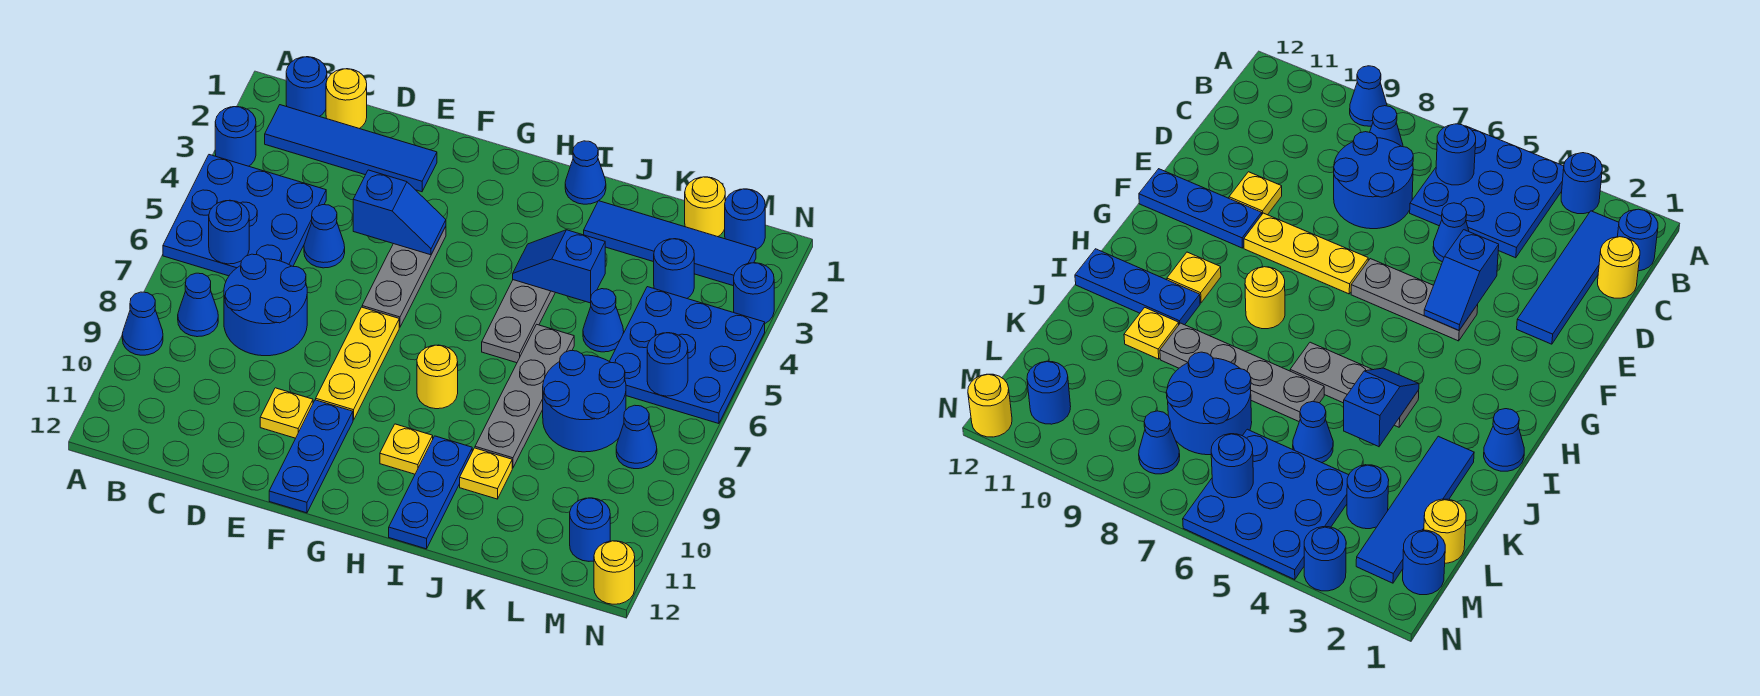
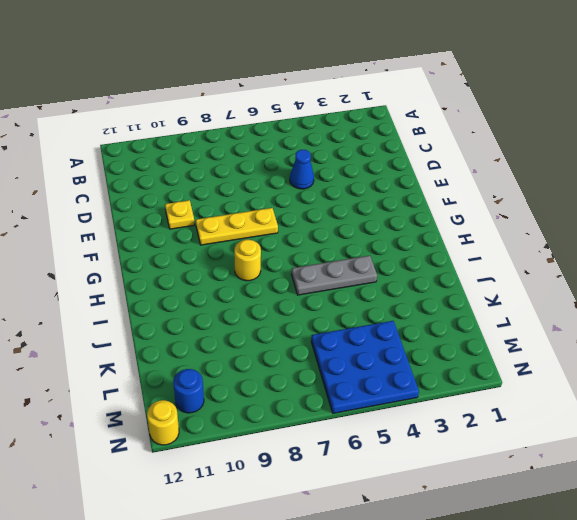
none -> blue 1x1 round brick [215,107,256,166]
none -> blue 3x3 plate [163,155,326,276]
none -> blue 1x1 cone [122,292,163,355]
none -> blue 1x1 round brick [286,57,327,116]

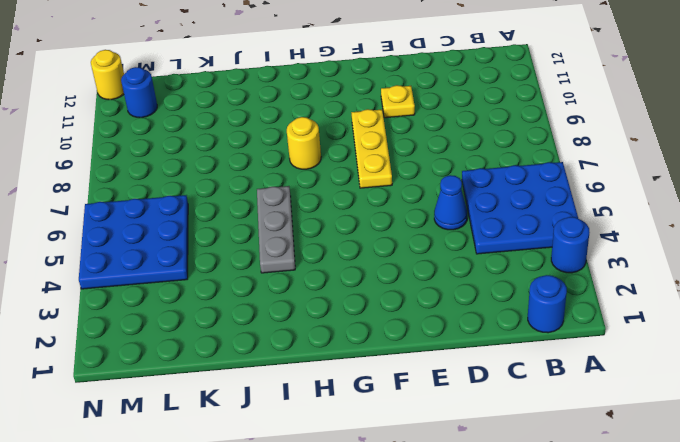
none -> blue 1x1 cone [122,292,163,355]
none -> blue 1x4 tile [265,105,437,192]
none -> blue 1x1 cone [178,273,218,337]
none -> yellow 1x1 round brick [326,69,367,129]

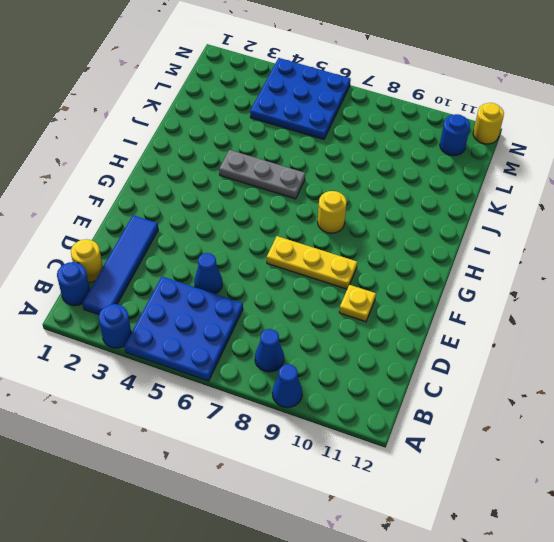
none -> blue 2x2 round brick [224,254,307,356]
none -> grey 1x3 plate [362,226,446,327]
none -> blue 1x3 plate [269,400,353,513]
none -> yellow 1x1 plate [380,424,433,474]

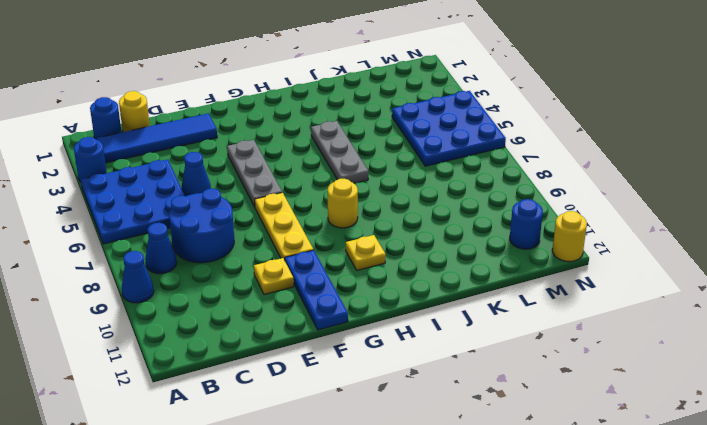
none -> blue 1x1 cone [565,141,606,204]
none -> blue 1x3 plate [389,436,472,549]
none -> blue 1x4 tile [584,201,756,286]
none -> grey 1x4 plate [475,324,574,468]

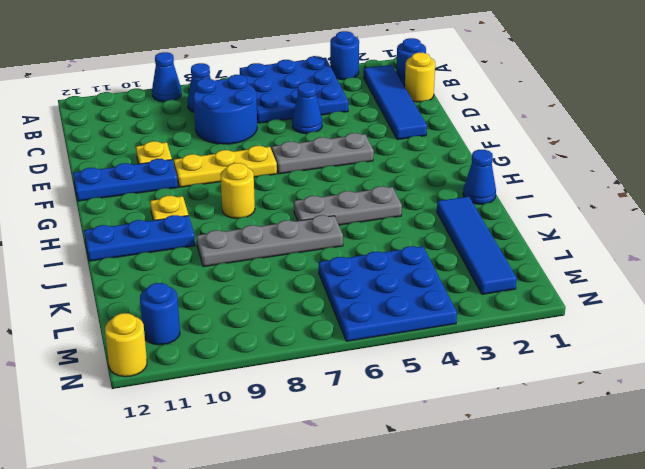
none -> yellow 1x1 plate [460,448,512,499]
none -> blue 1x1 cone [583,289,624,352]
none -> blue 2x2 round brick [543,351,626,452]
none -> yellow 1x1 round brick [685,177,725,237]

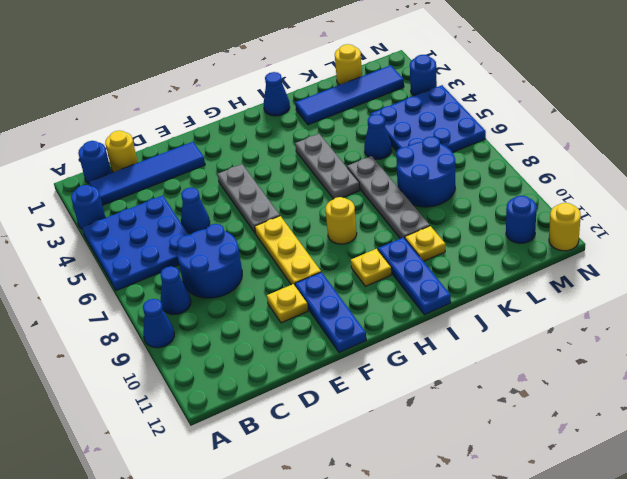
none -> blue 1x1 round brick [654,239,694,298]
none -> blue 1x1 round brick [725,189,765,250]
none -> blue 1x1 cone [616,405,657,469]
none -> blue 1x1 round brick [209,200,249,264]

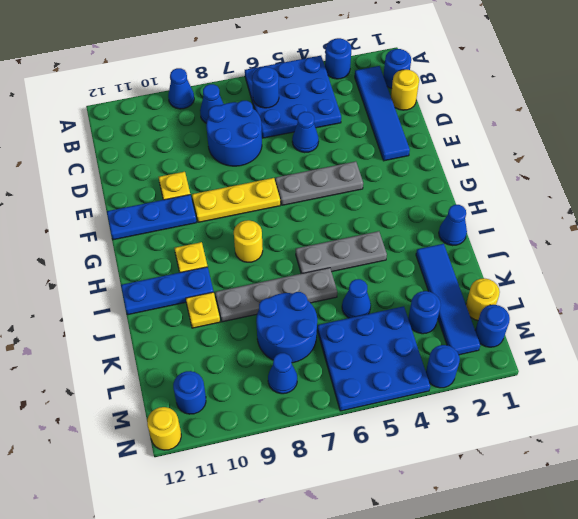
none -> blue 1x2 slope [353,170,446,255]
none -> blue 1x2 slope [513,230,605,303]
none -> blue 1x1 round brick [647,333,688,396]

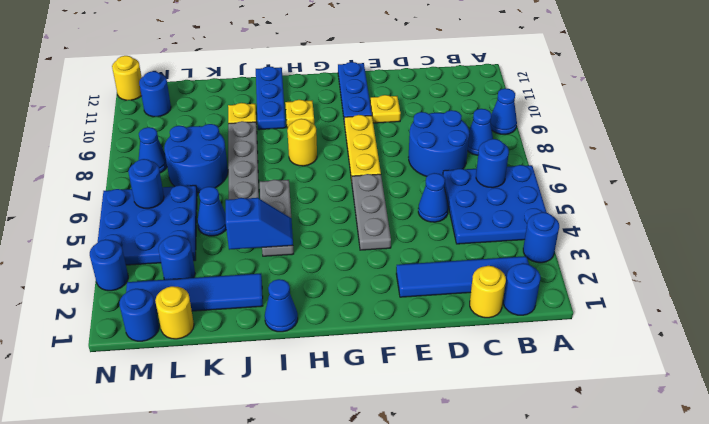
none -> blue 1x2 slope [353,170,446,255]

